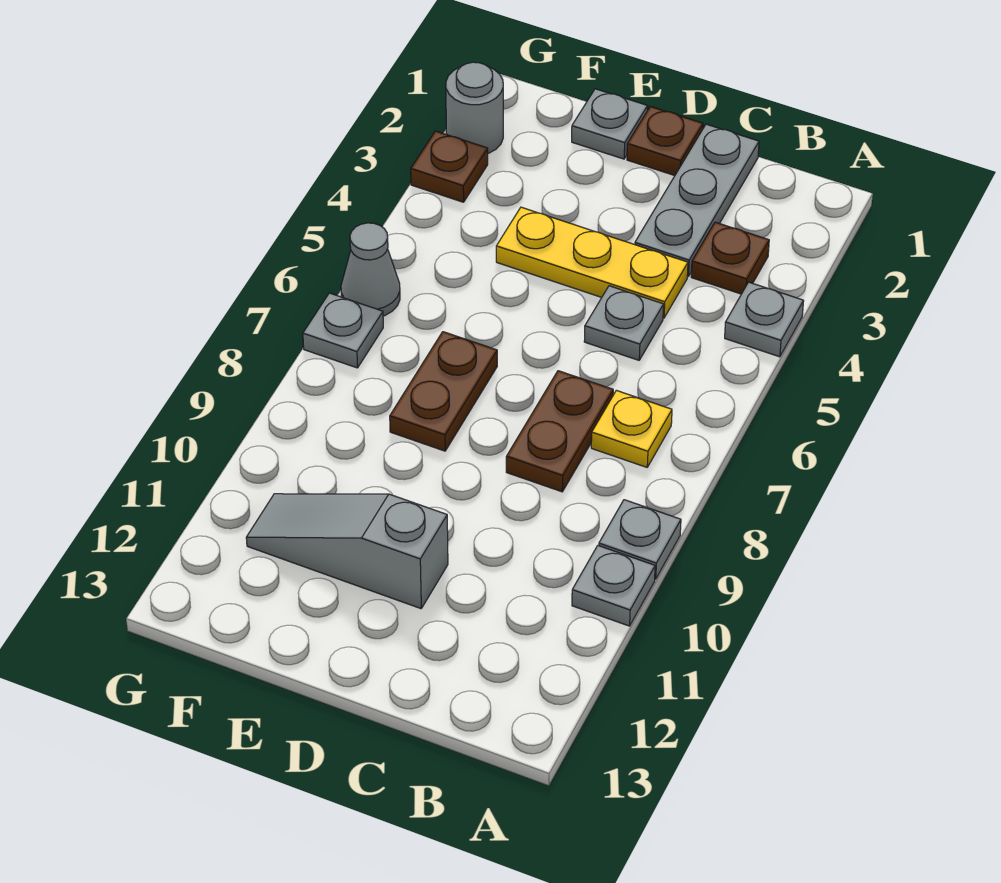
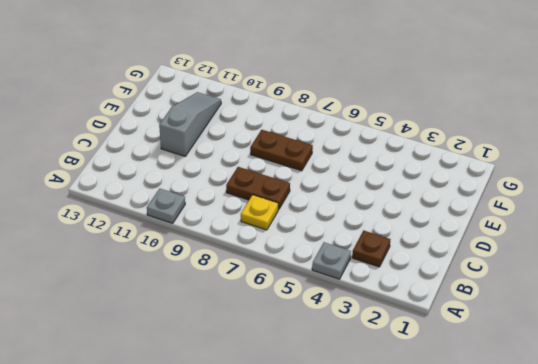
none -> grey 1x1 plate [599,500,681,579]
none -> grey 1x3 plate [635,124,759,276]
none -> yellow 1x3 plate [496,207,688,318]

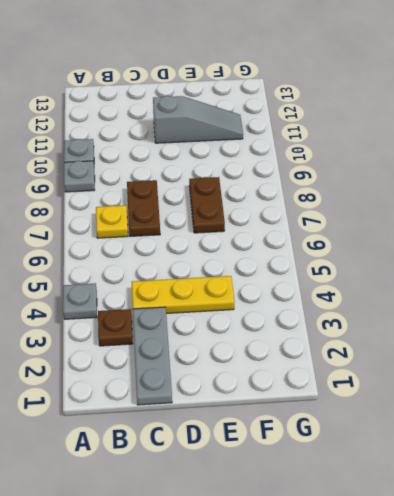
none -> grey 1x1 plate [584,286,664,360]
none -> brown 1x1 plate [627,106,703,176]
none -> grey 1x1 plate [572,89,648,159]

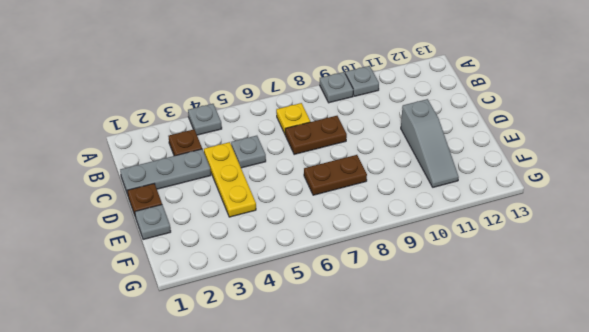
none -> grey 1x1 round brick [446,62,503,153]
none -> brown 1x1 plate [411,131,488,202]
none -> grey 1x1 cone [341,223,400,316]

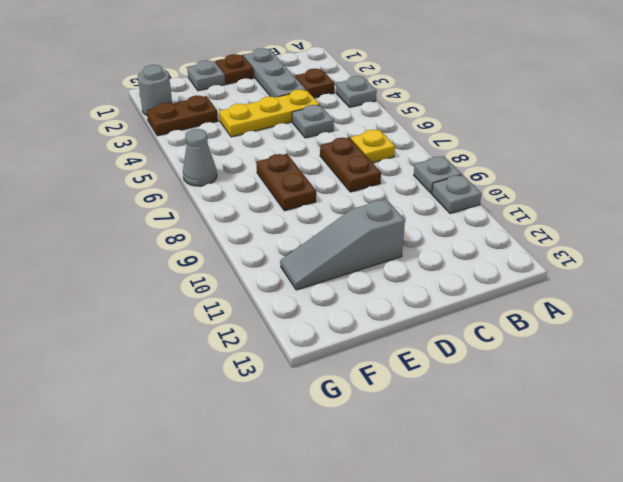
brown 1x2 plate [147,96,218,136] -> brown 1x1 plate [411,131,488,202]
none -> grey 1x1 plate [303,293,383,368]

